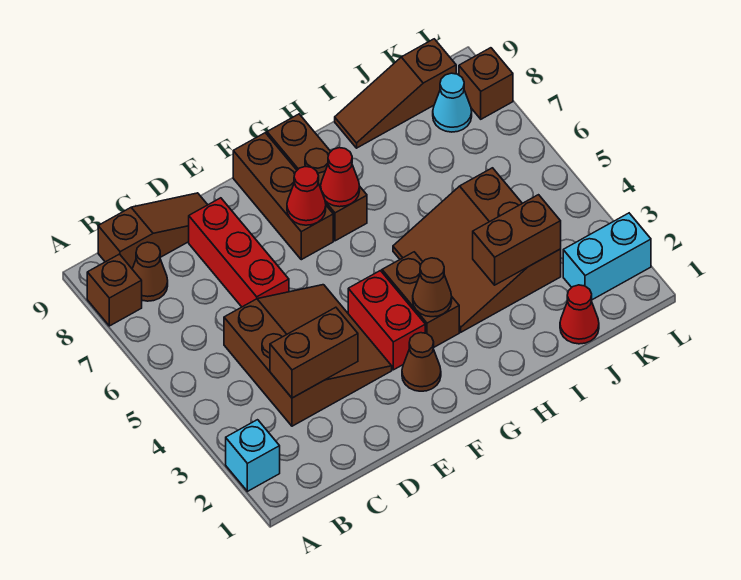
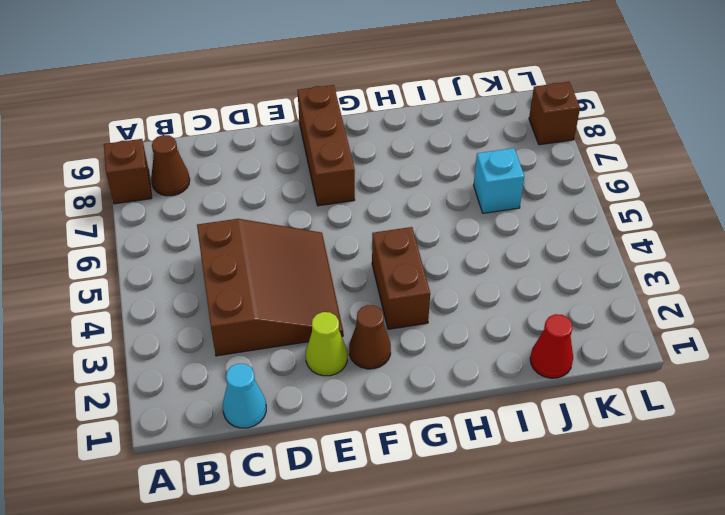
cyan 1x1 cone [223,364,266,428] -> cyan 1x1 cone moved to [433,73,472,132]
lime 1x1 cone [306,312,347,376] -> none
cyan 1x1 brick [474,148,524,213] -> cyan 1x1 brick moved to [226,420,280,491]
none -> brown 1x3 slope [98,193,207,268]
none -> red 1x3 brick [189,198,289,307]
none -> red 1x2 brick [348,271,425,370]

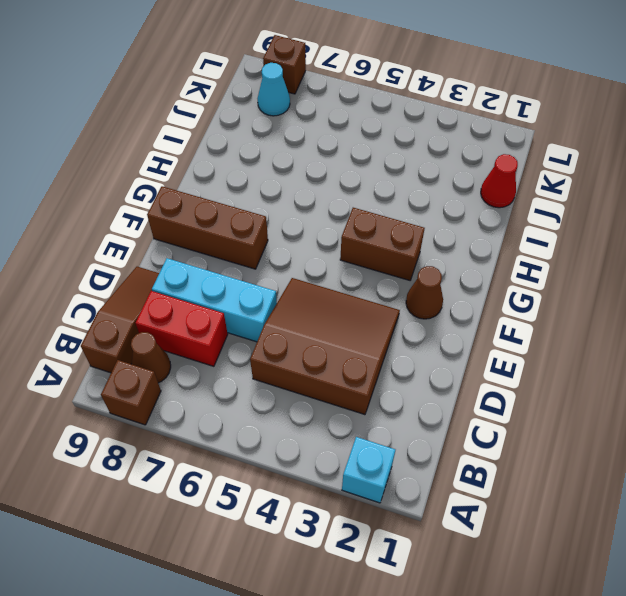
red 1x2 brick [136,291,228,366] -> red 1x2 brick moved to [348,271,425,370]
cyan 1x3 brick [152,258,277,342] -> red 1x3 brick [189,198,289,307]
none -> brown 1x3 brick [267,114,367,241]
none -> brown 3x3 slope [393,168,561,332]
none -> brown 1x3 slope [335,39,456,148]

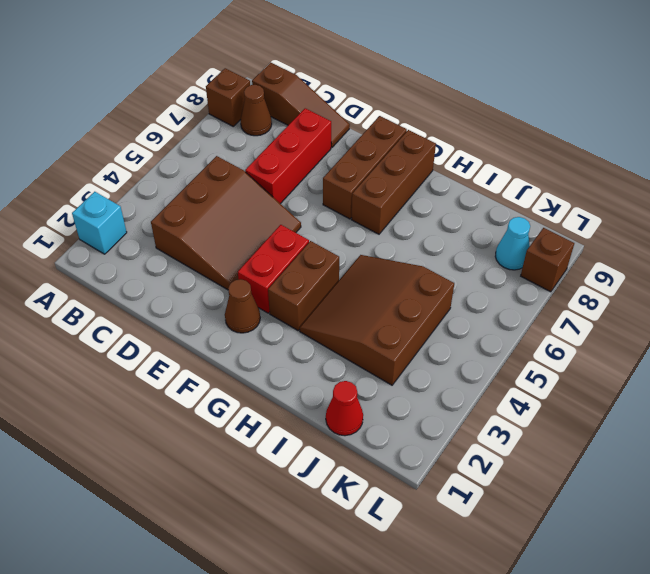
none -> brown 1x3 slope [335,39,456,148]
none -> cyan 1x2 brick [563,213,651,300]
none -> brown 1x2 brick [270,307,358,398]

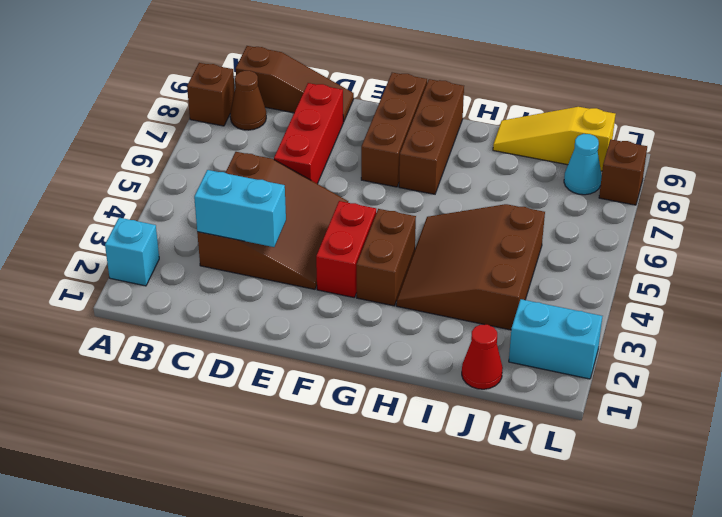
cyan 1x2 brick [194,170,286,247] -> brown 1x2 brick [270,307,358,398]
yellow 1x3 slope [493,107,616,171] -> brown 1x3 slope [335,39,456,148]
none -> brown 1x1 cone [402,333,441,391]
none -> red 1x1 cone [287,166,326,225]
none -> brown 1x1 cone [413,258,452,317]

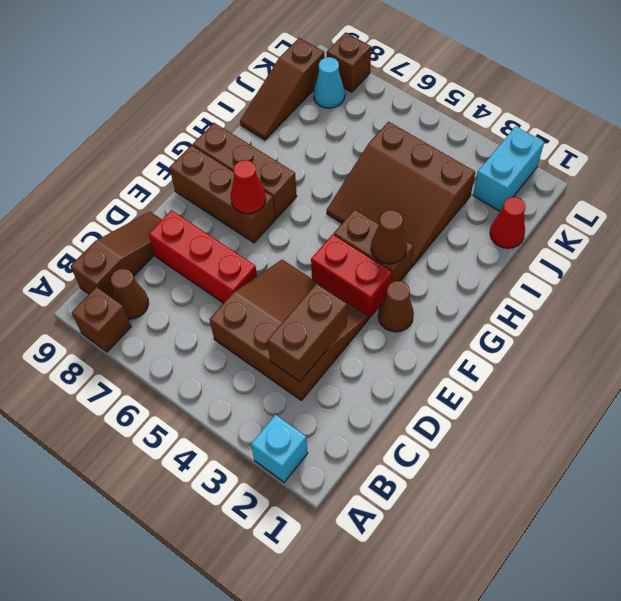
none -> red 1x1 cone [321,148,360,207]
none -> brown 1x2 brick [473,195,561,285]

